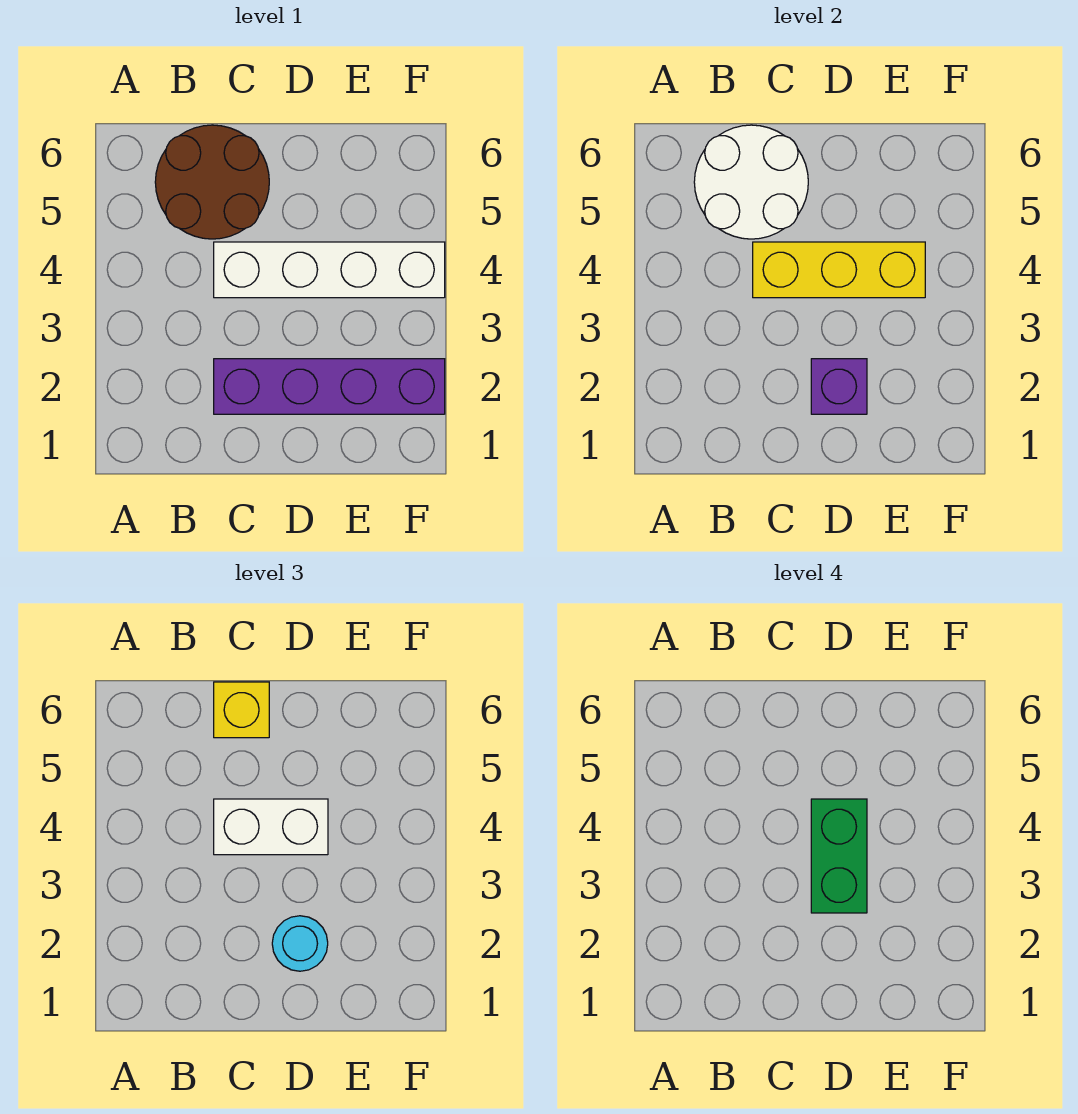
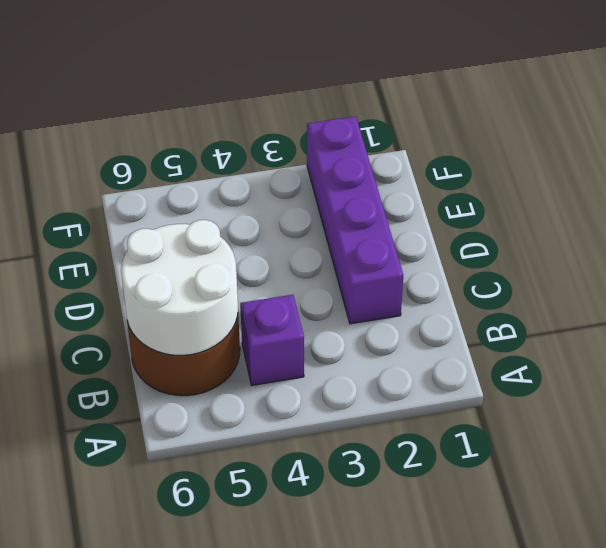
purple 1x1 brick [240,295,304,385] -> purple 1x1 brick moved to [811,359,867,414]
none -> white 1x4 brick [214,242,445,298]
none -> yellow 1x3 brick [753,242,925,298]

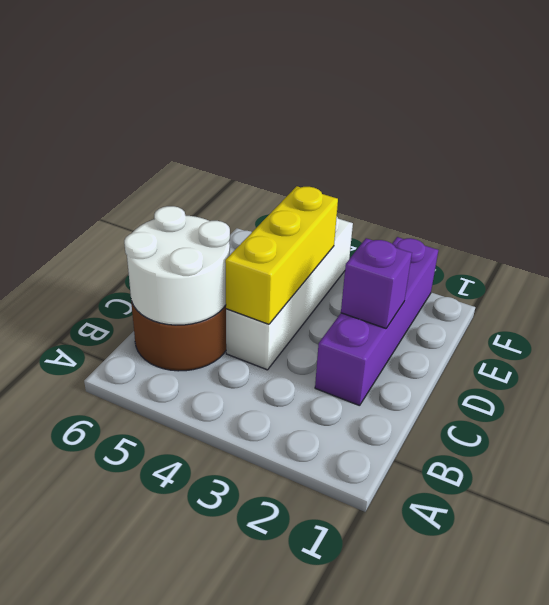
none -> white 1x2 brick [214,799,328,855]
none -> yellow 1x1 brick [214,682,269,738]

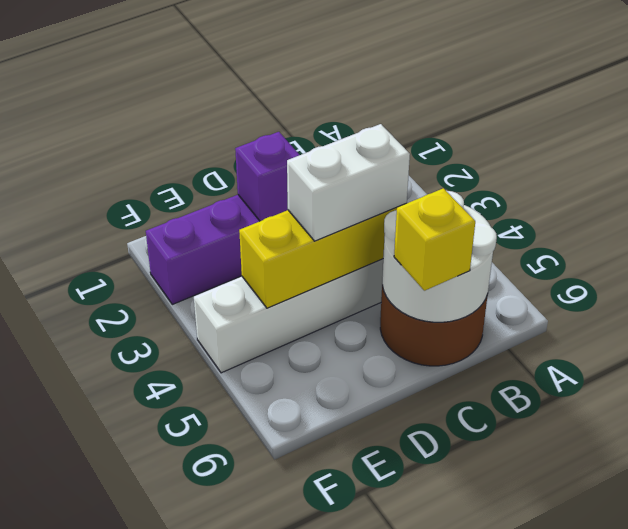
none -> cyan 1x1 round brick [272,916,328,971]
none -> green 1x2 brick [811,799,867,913]

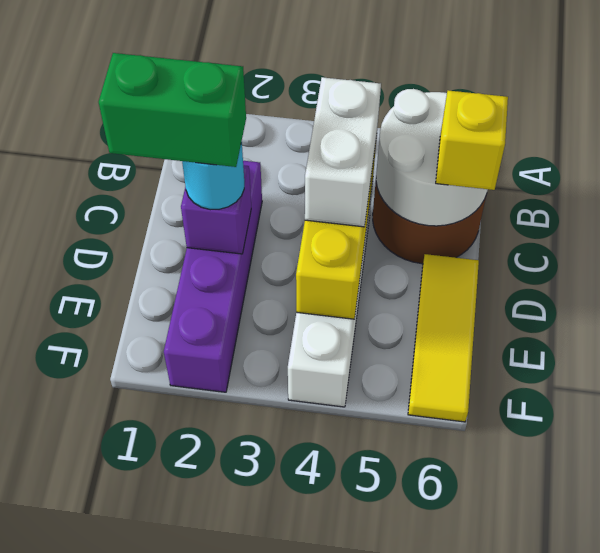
green 1x2 brick [99,53,246,167] -> green 1x2 brick moved to [811,799,867,913]
yellow 1x3 tile [408,254,479,422] -> none

